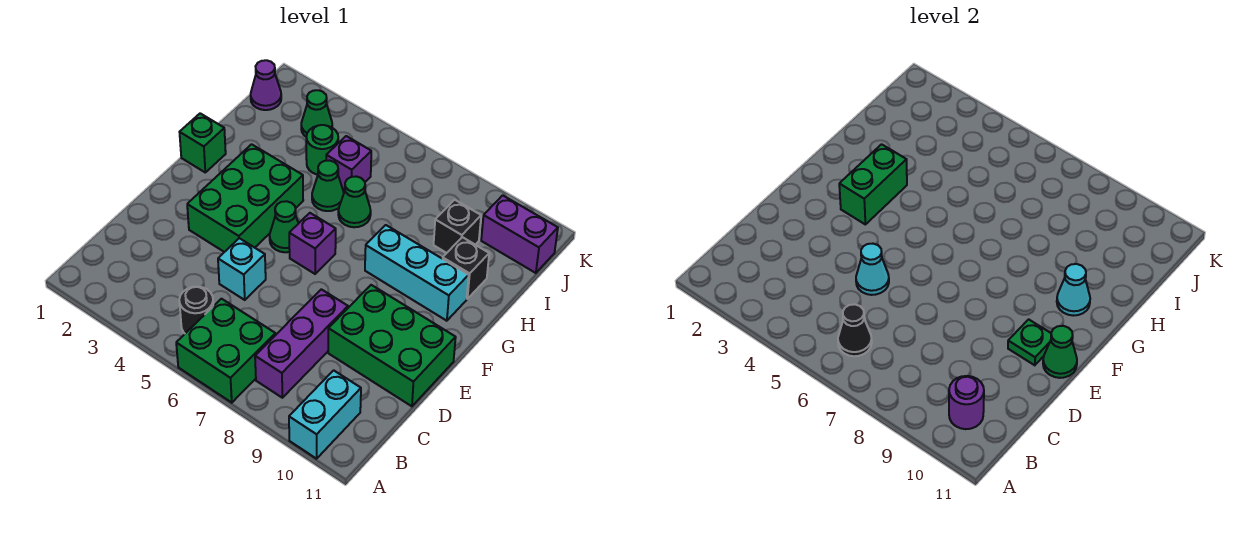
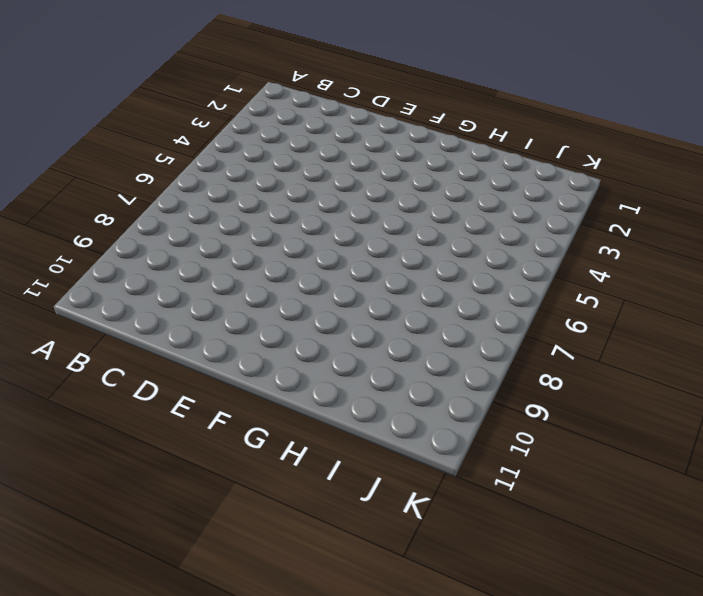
none -> green 2x2 brick [176,299,275,403]
none -> cyan 1x2 brick [289,370,361,459]
none -> black 1x1 round brick [179,287,213,333]

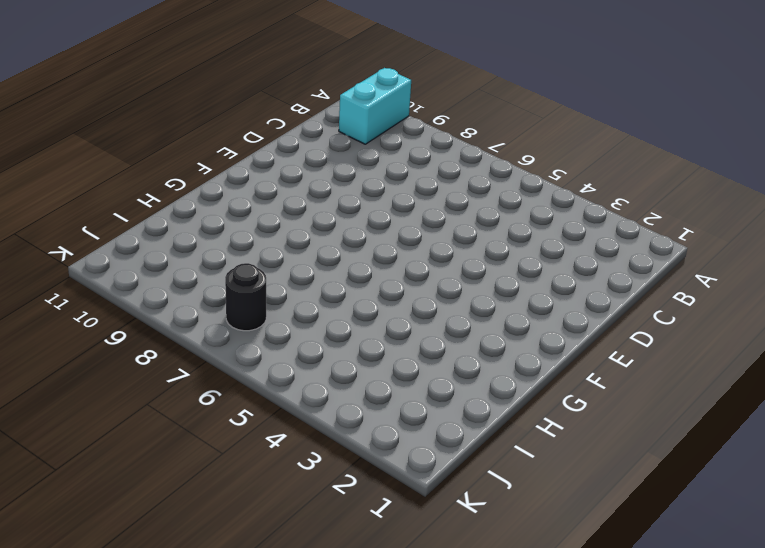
black 1x1 round brick [225,263,266,331] -> black 1x1 round brick moved to [179,287,213,333]
none -> green 2x2 brick [176,299,275,403]
none -> purple 1x3 brick [255,289,348,398]
none -> cyan 1x1 brick [218,238,266,300]

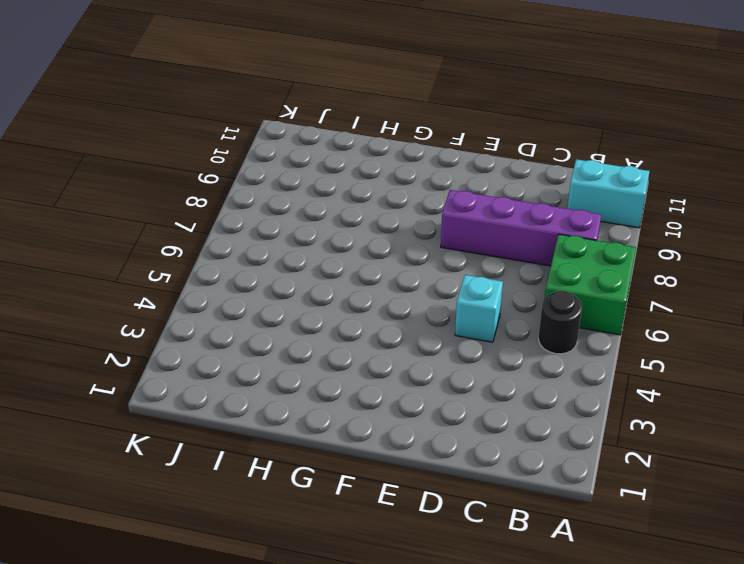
purple 1x4 brick [441,190,601,266] -> purple 1x3 brick [255,289,348,398]
none -> green 2x3 brick [328,285,456,406]
none -> green 2x3 brick [187,144,303,252]
none -> green 1x1 cone [270,201,298,252]

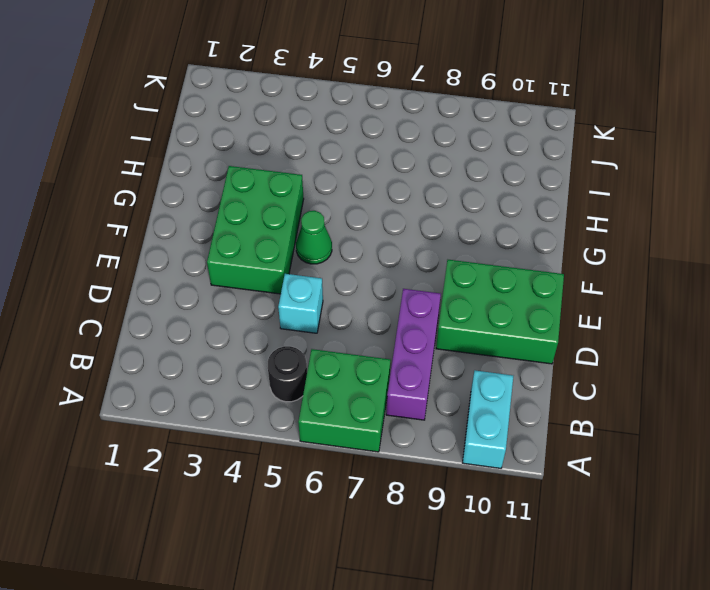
none -> purple 1x1 brick [289,213,336,274]
none -> green 1x1 brick [180,113,226,172]
none -> cyan 1x3 brick [365,225,469,321]

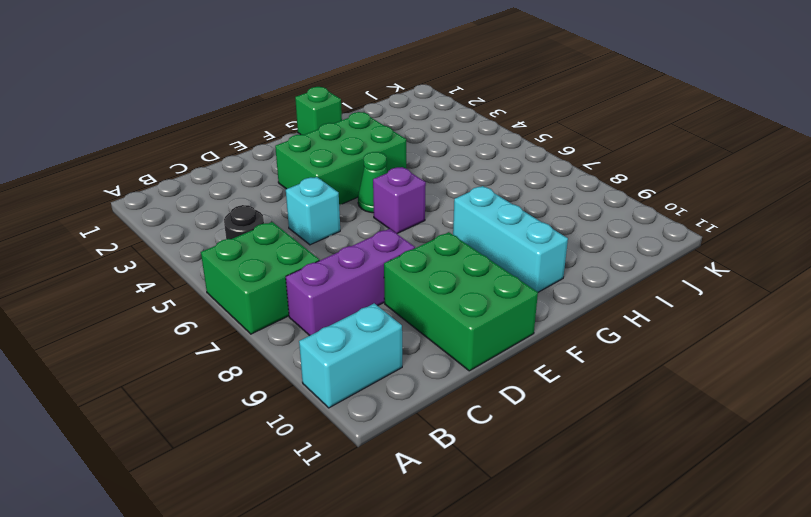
none -> green 1x1 cone [312,160,344,211]
none -> green 1x1 cone [338,176,371,227]
none -> black 1x1 brick [443,237,489,299]

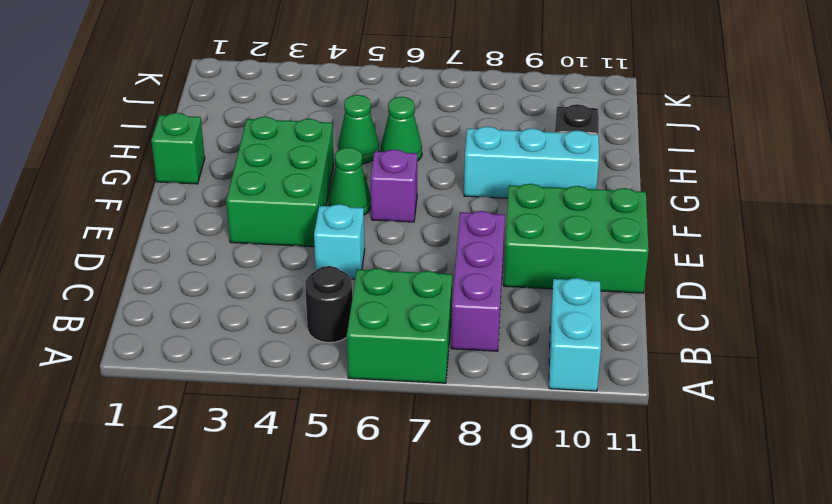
none -> green 1x1 round brick [306,125,338,175]
none -> purple 1x1 brick [326,136,371,192]
none -> black 1x1 brick [434,200,481,253]

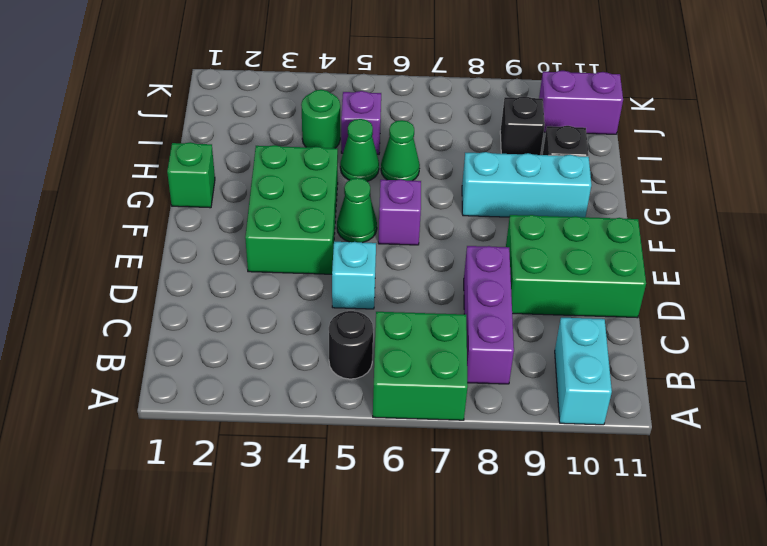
none -> purple 1x1 cone [251,60,281,110]
none -> green 1x1 cone [301,90,332,136]
none -> black 1x1 cone [838,304,872,356]

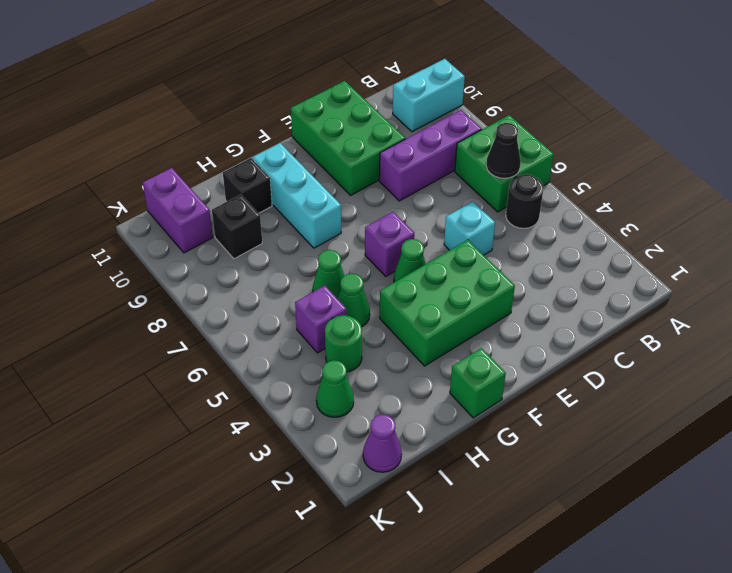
none -> purple 1x1 round brick [949,376,984,429]
none -> cyan 1x1 cone [856,244,889,295]
none -> green 1x1 plate [1008,319,1051,365]

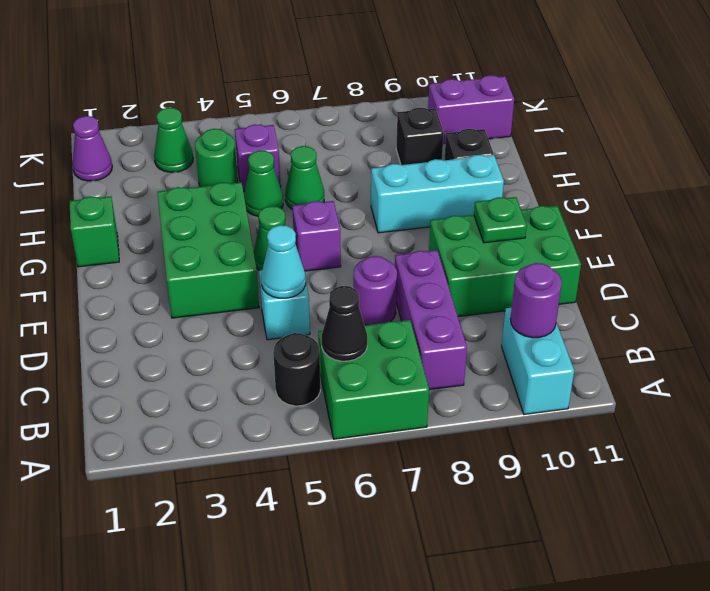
purple 1x1 round brick [354,256,397,325] -> none
none -> green 1x1 cone [1043,326,1077,378]
none -> green 1x2 brick [839,144,907,224]
none -> cyan 1x1 cone [1057,264,1090,316]

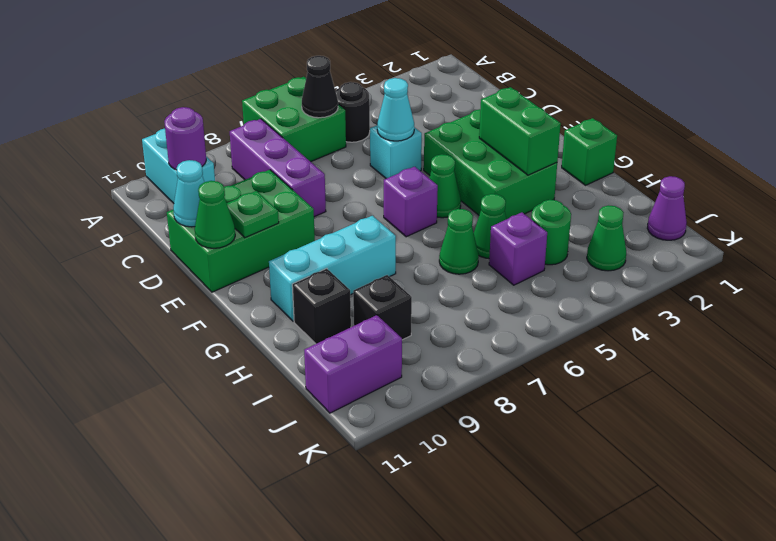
cyan 1x1 cone [173,160,204,227] -> cyan 1x1 cone moved to [1057,264,1090,316]

